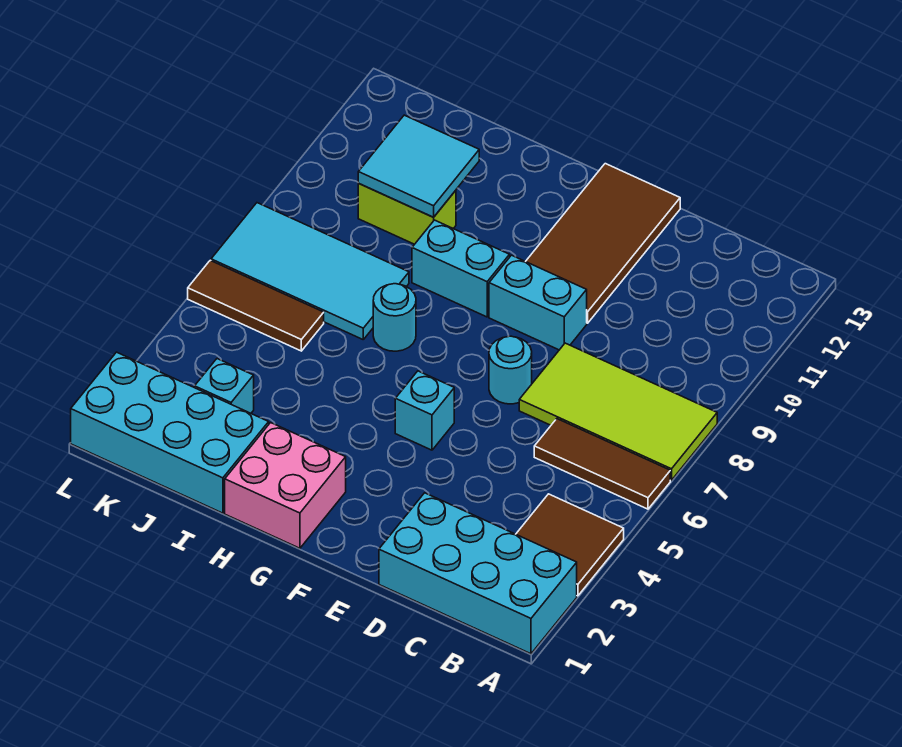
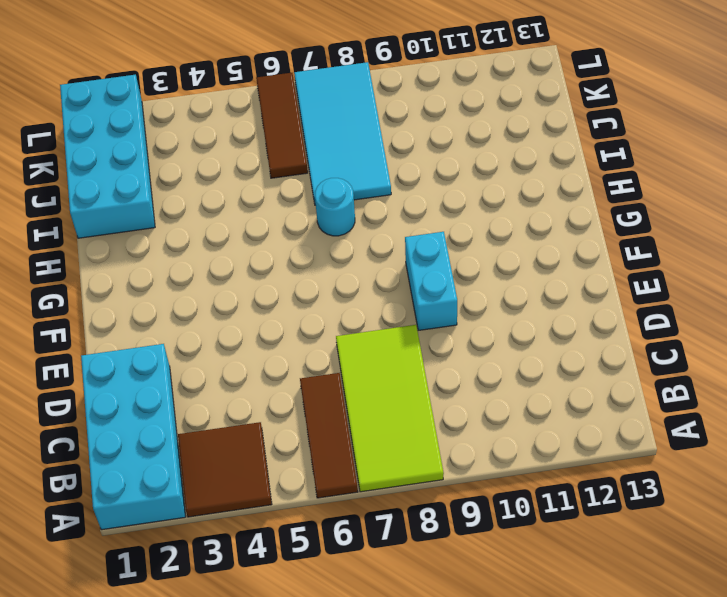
none -> cyan 1x1 round brick [489,336,532,404]
none -> brown 2x4 tile [526,164,680,323]
none -> cyan 1x1 brick [395,371,454,450]

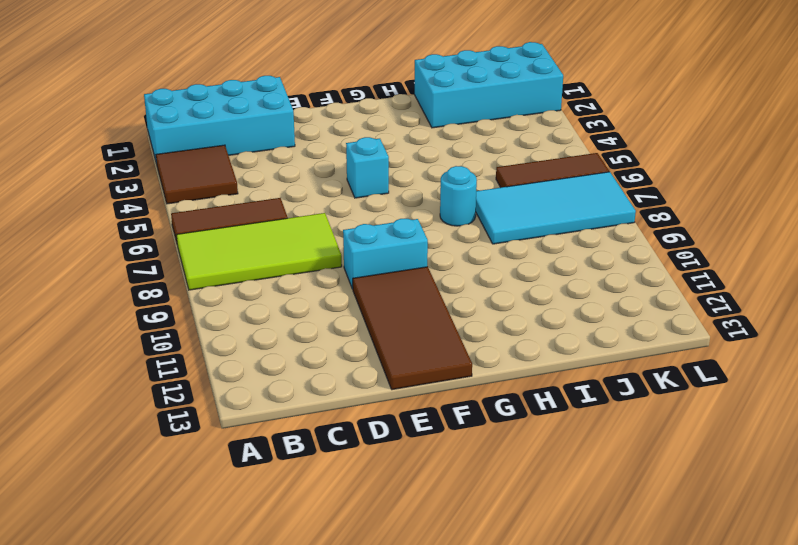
none -> cyan 1x1 round brick [489,336,532,404]
none -> pink 2x2 brick [225,423,346,548]
none -> cyan 1x2 brick [412,220,510,317]

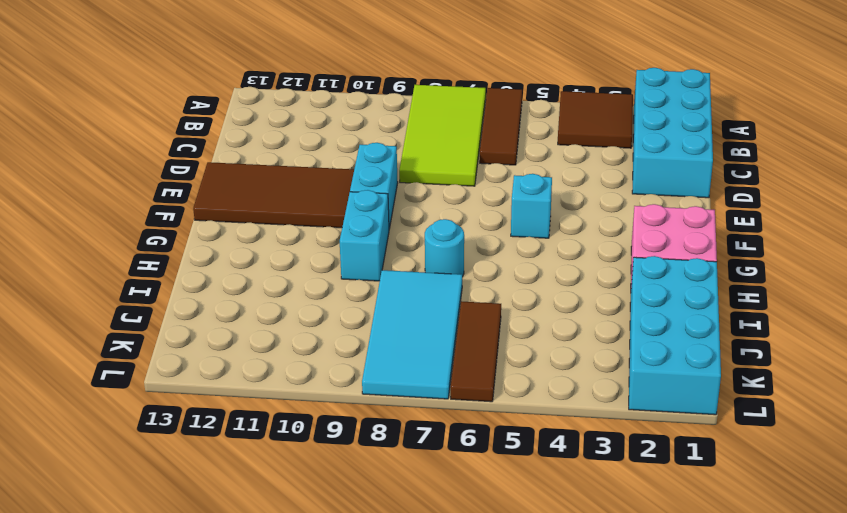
none -> cyan 1x1 round brick [489,336,532,404]
none -> lime 1x2 brick [358,184,456,244]
none -> cyan 1x1 brick [195,359,254,413]

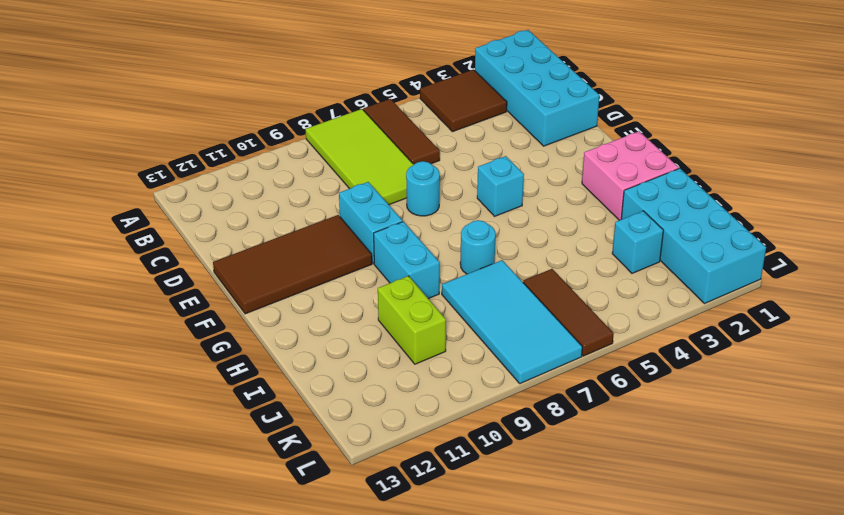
none -> cyan 2x2 tile [358,115,479,217]

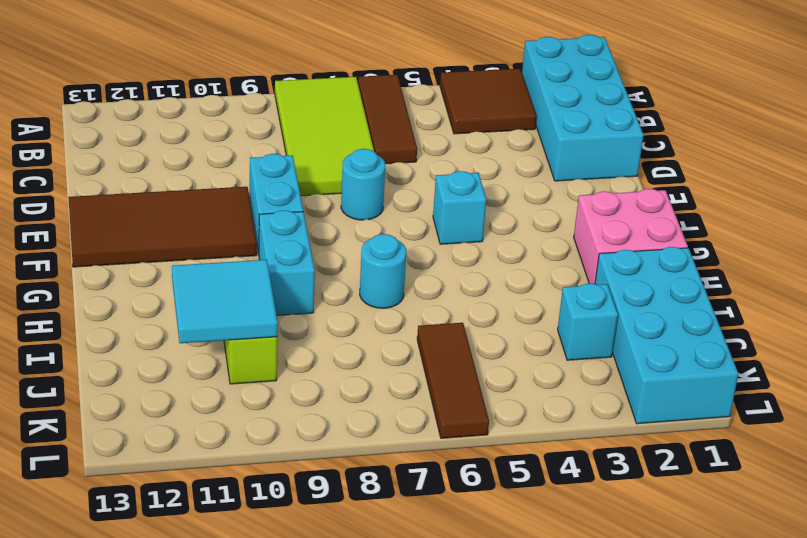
none -> cyan 2x4 tile [211,203,409,339]

